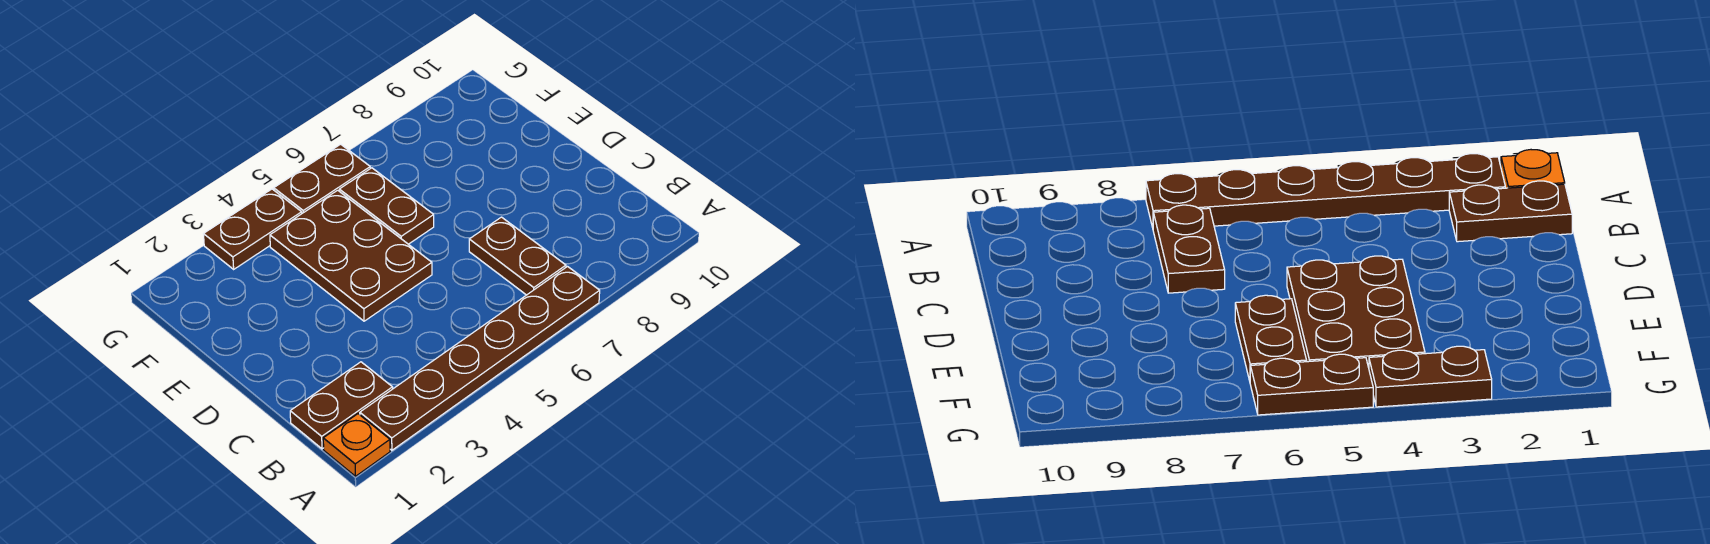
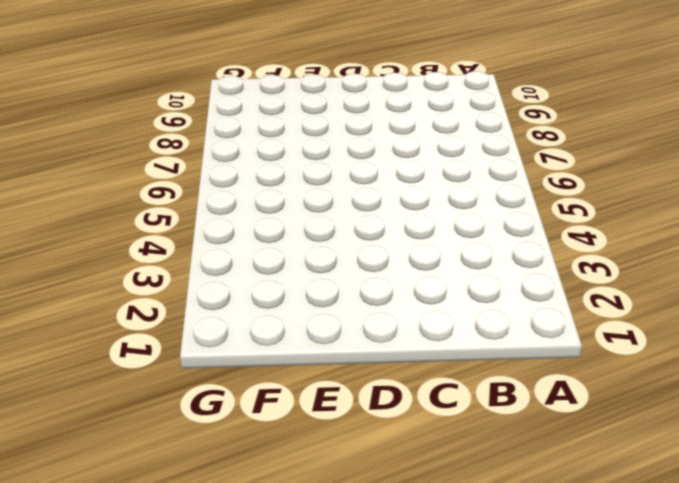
none -> orange 1x1 plate [323,414,390,476]
none -> brown 1x6 plate [360,267,600,450]

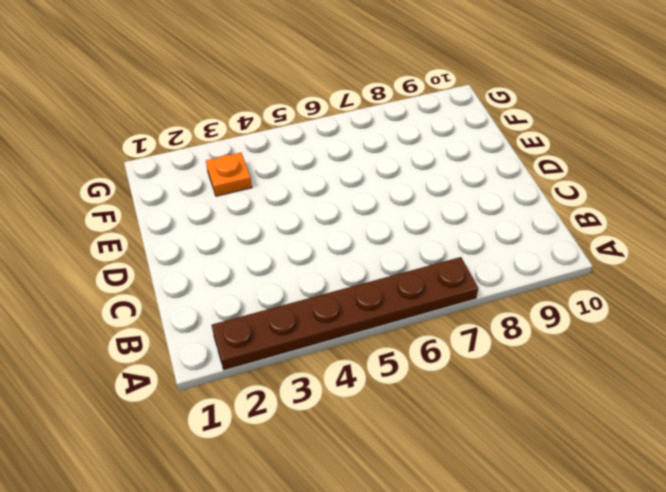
orange 1x1 plate [206,153,252,196] -> orange 1x1 plate moved to [323,414,390,476]
none -> brown 1x2 plate [290,362,393,449]
none -> brown 1x2 plate [469,217,566,295]

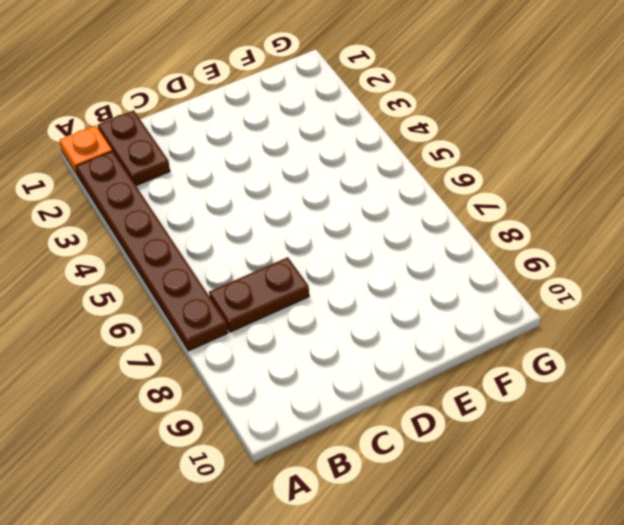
none -> brown 2x3 plate [270,190,432,321]
none -> brown 1x2 plate [339,168,434,244]

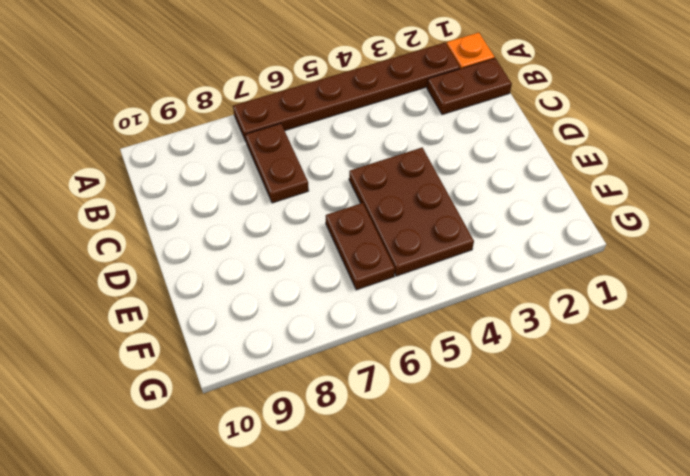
none -> brown 1x2 plate [204,189,302,269]
none -> brown 1x2 plate [274,144,370,213]

